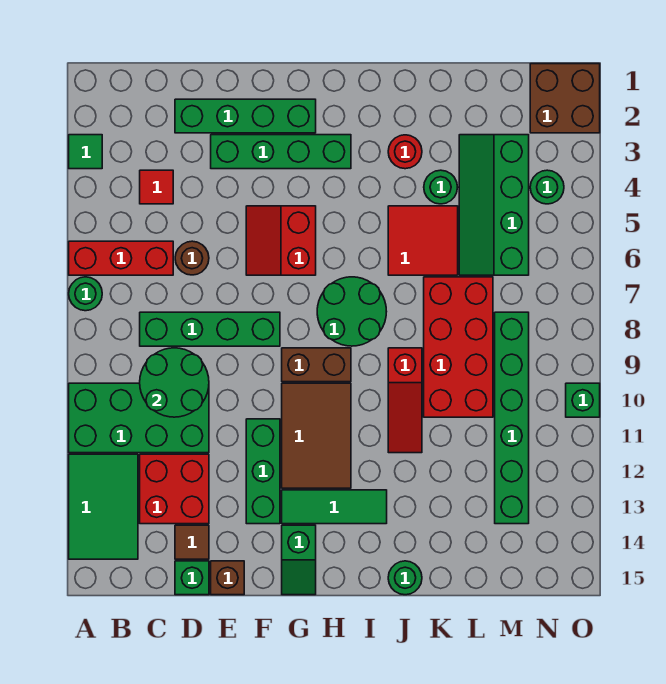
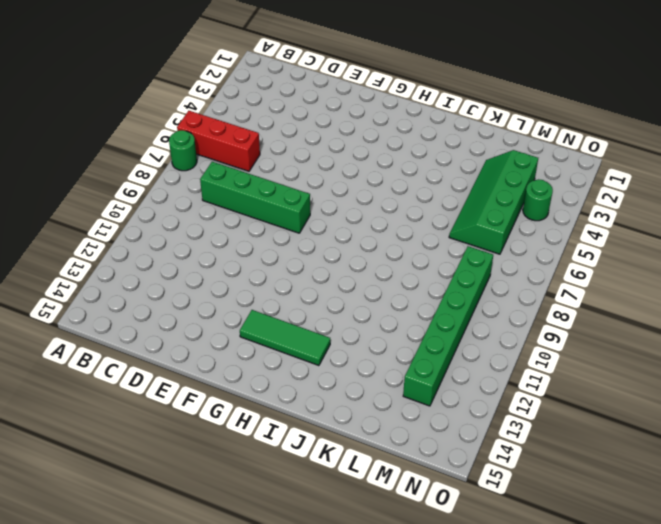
none -> green 1x1 tile [69,135,102,169]
none -> green 2x4 brick [69,383,209,453]
none -> green 2x3 tile [69,454,138,559]
none -> red 1x1 tile [140,170,173,204]

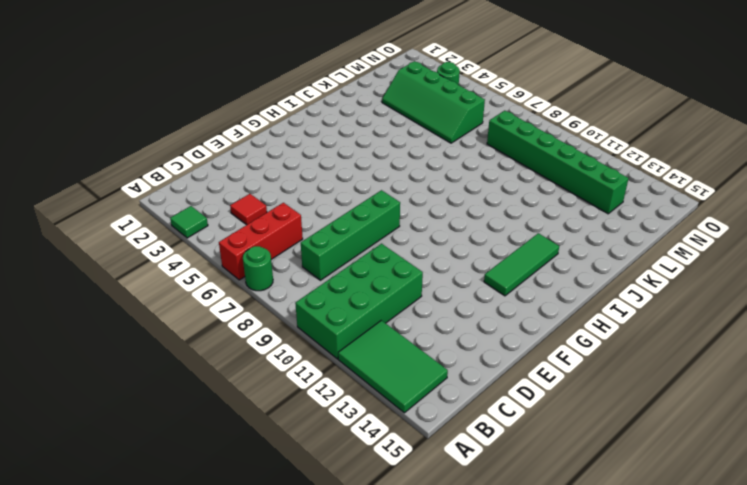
none -> red 2x2 brick [140,454,209,524]
none -> green 1x4 brick [175,99,316,133]
none -> brown 1x1 round brick [175,241,209,275]
none -> brown 1x1 tile [175,525,209,559]

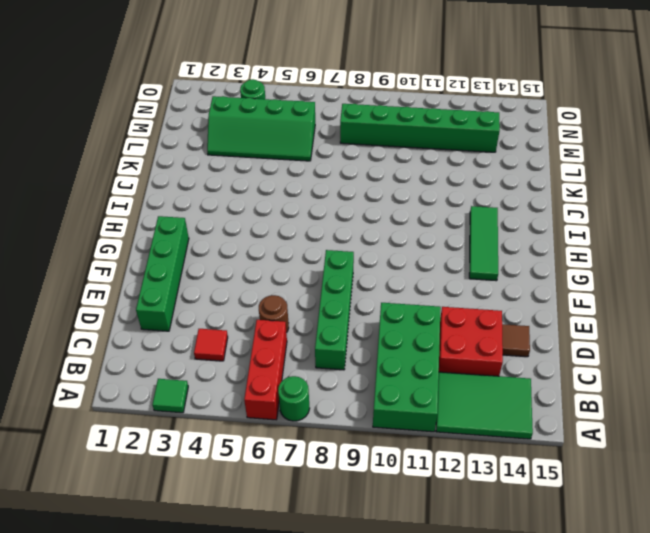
none -> green 1x1 brick [175,561,209,595]
none -> green 1x4 brick [211,135,351,169]
none -> brown 1x1 brick [211,561,244,595]
none -> red 2x2 slope [246,206,316,275]

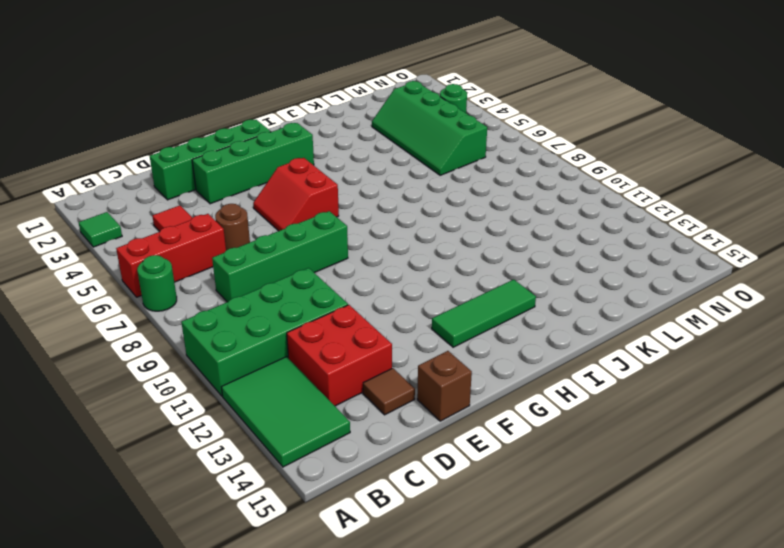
none -> green 1x1 brick [175,561,209,595]
none -> green 1x3 brick [246,419,280,524]
none -> brown 1x2 brick [282,348,351,382]
none -> brown 2x3 tile [282,383,351,488]

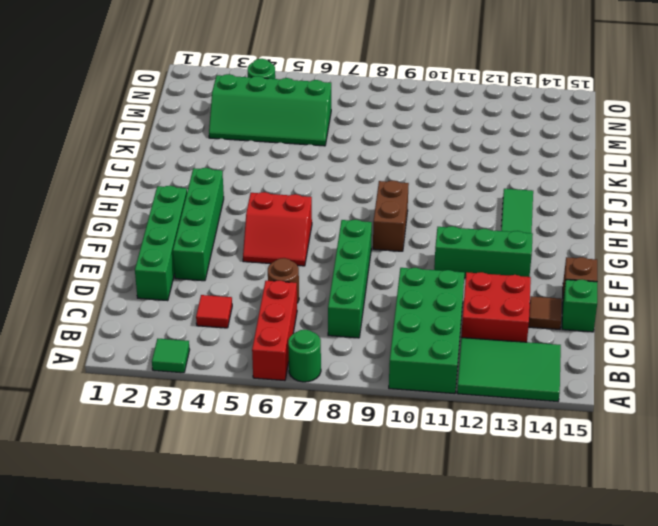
none -> brown 2x3 tile [282,383,351,488]
none -> green 1x2 slope [282,525,316,595]
none -> green 2x2 round brick [317,277,387,346]
none -> red 1x1 round brick [388,135,422,169]

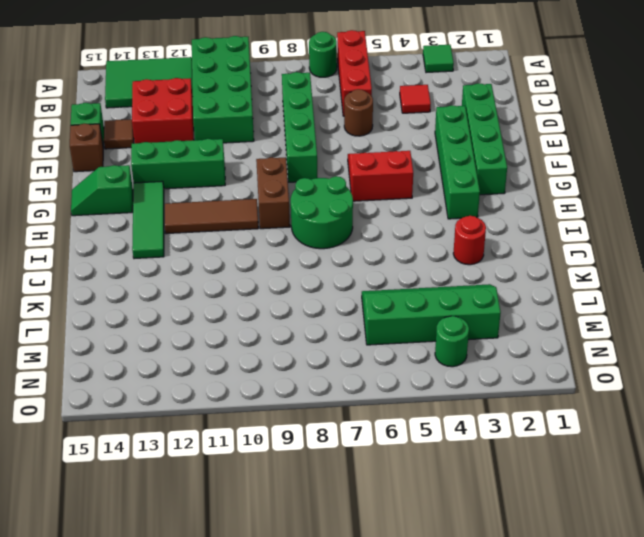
brown 1x3 tile [165,199,258,234] -> brown 2x3 tile [282,383,351,488]
none -> red 2x2 tile [388,206,458,275]
none -> red 1x3 slope [388,348,422,453]
none -> green 1x1 round brick [388,561,422,595]
none -> green 1x1 round brick [424,170,458,204]

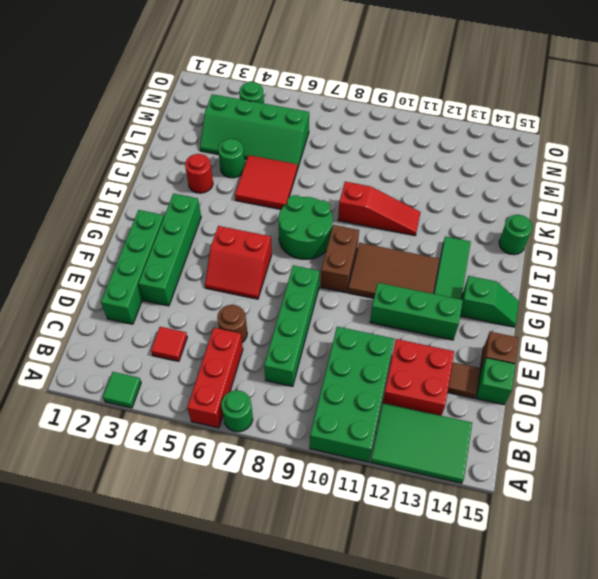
none -> red 2x4 brick [424,277,493,417]
none -> green 1x6 brick [495,312,529,524]
none -> brown 2x2 brick [530,64,600,133]
none -> green 1x1 brick [566,383,600,417]

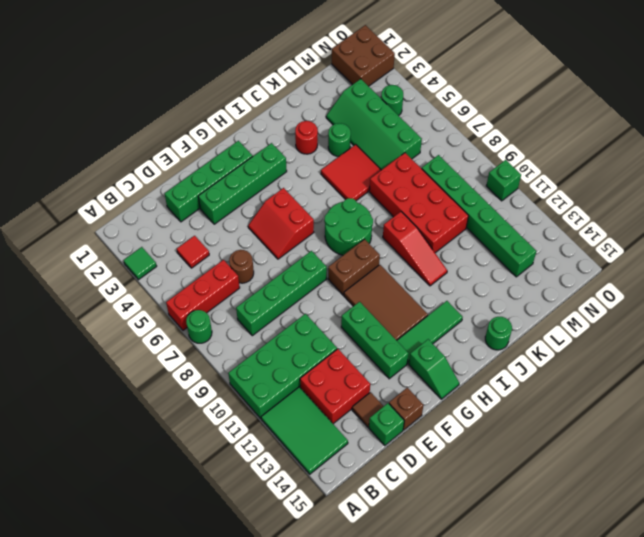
none -> green 2x2 round brick [140,348,209,417]

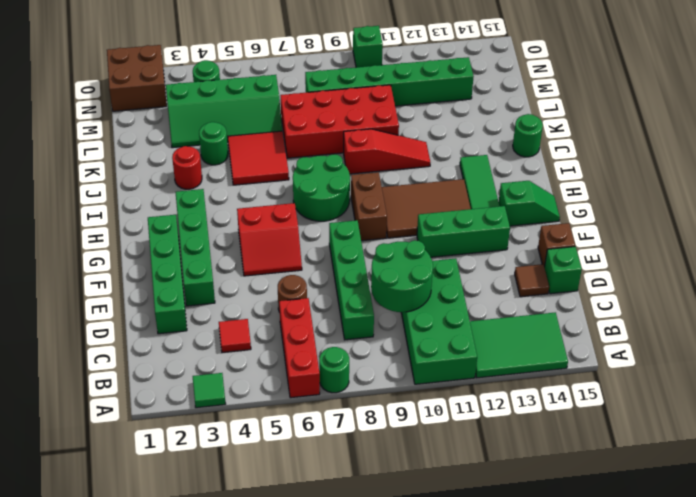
none -> red 2x2 brick [140,454,209,524]

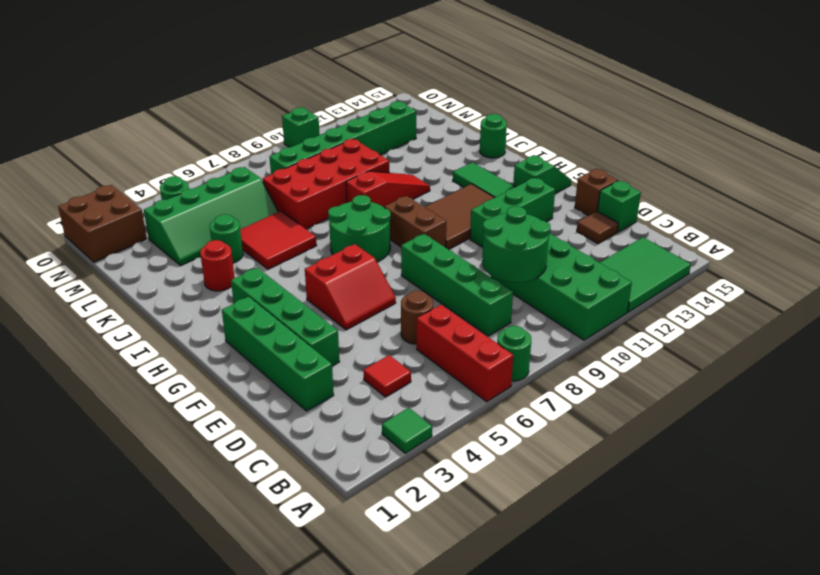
none -> red 2x2 brick [140,454,209,524]

